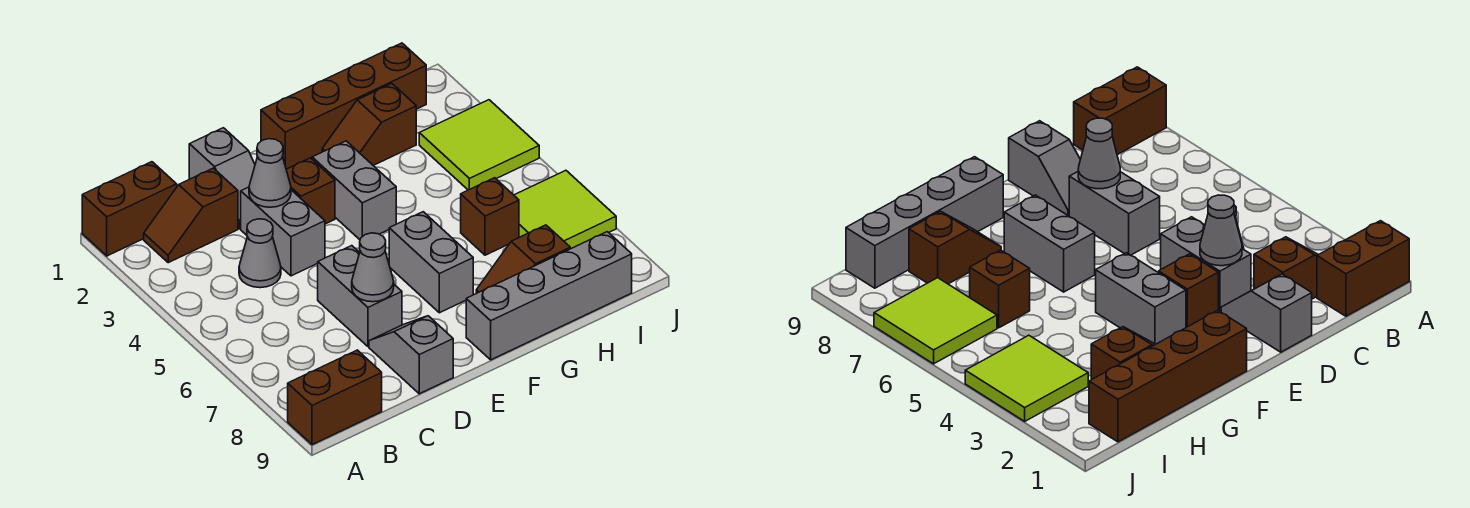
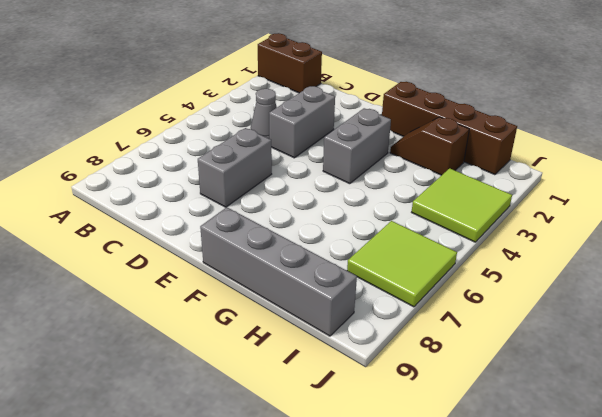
none -> brown 1x2 brick [288,350,382,445]
none -> brown 1x2 slope [144,168,238,263]
none -> grey 1x2 slope [189,128,255,229]

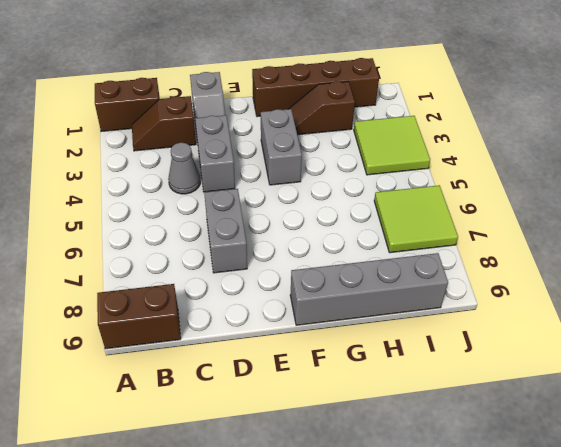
none -> grey 1x2 slope [369,316,453,394]
none -> brown 1x1 brick [286,158,335,224]
none -> grey 1x2 brick [389,212,473,313]

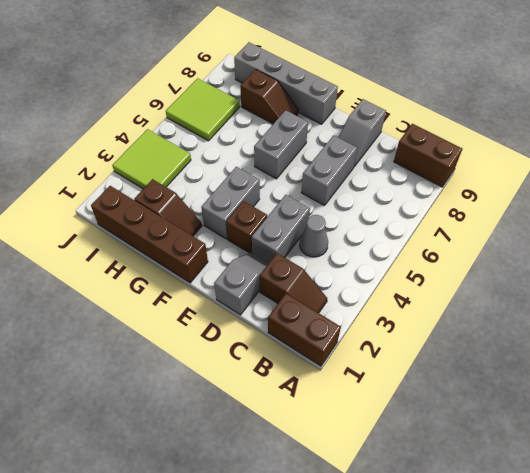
none -> brown 1x1 brick [461,178,519,255]
none -> grey 1x1 cone [249,139,291,207]
none -> grey 1x1 cone [352,233,394,302]

